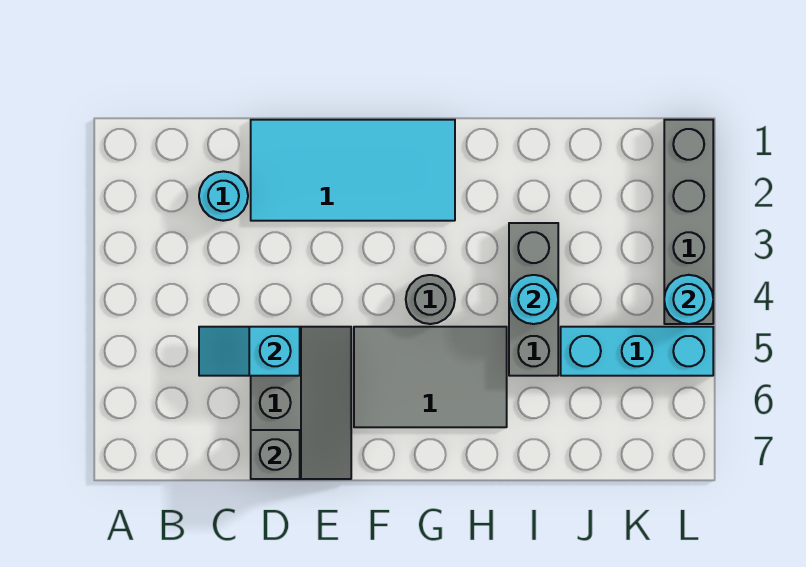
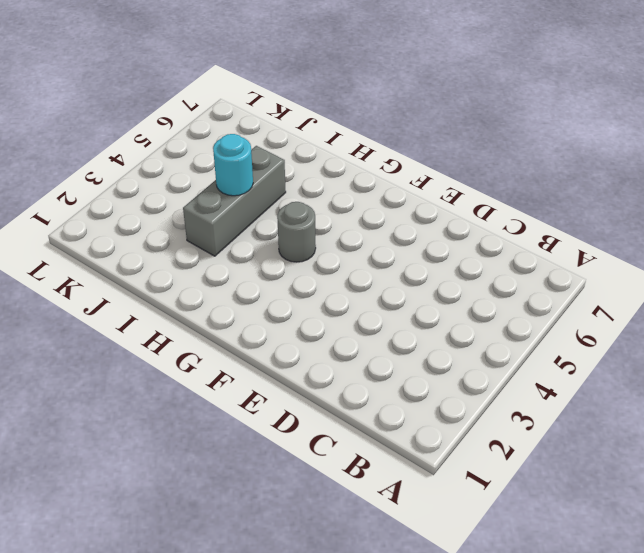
none -> cyan 1x1 round brick [199,171,248,221]
none -> cyan 2x4 tile [251,120,455,221]
none -> grey 2x3 slope [251,327,351,479]

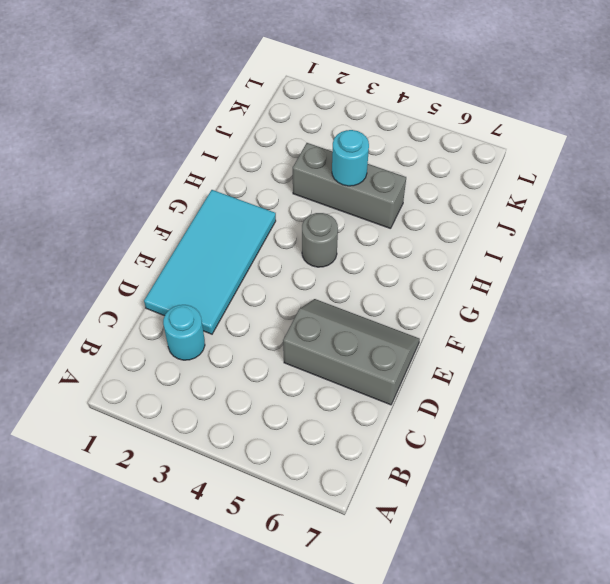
none -> grey 2x3 tile [354,327,507,427]
none -> cyan 1x3 brick [561,327,713,376]
none -> grey 1x4 brick [664,120,713,324]

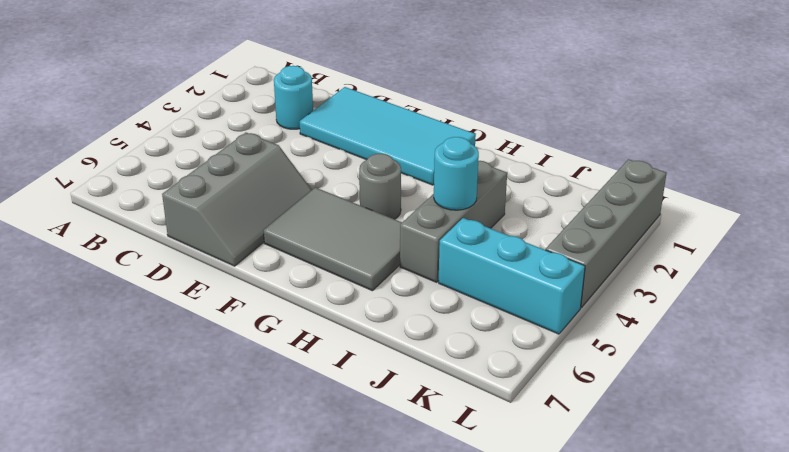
none -> cyan 1x2 slope [199,327,300,376]
none -> grey 1x1 brick [251,430,300,479]
none -> cyan 1x1 round brick [664,275,713,324]

